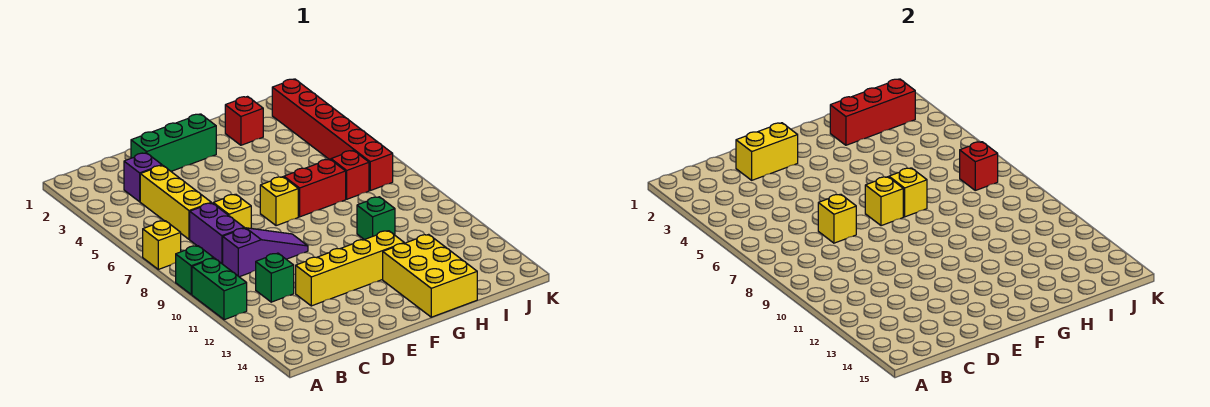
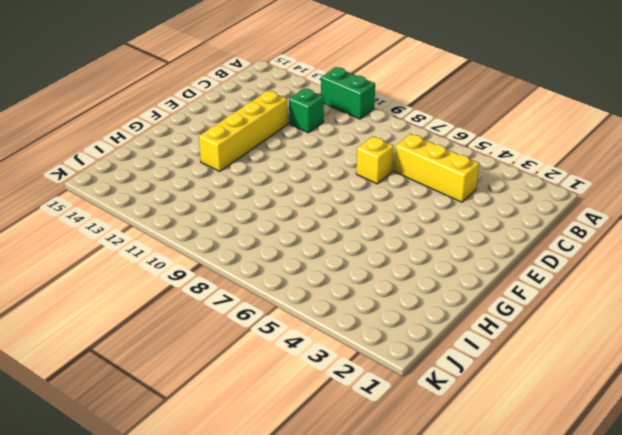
none -> yellow 1x1 brick [143,221,181,269]
none -> green 1x1 brick [176,246,213,294]
none -> purple 1x1 brick [124,153,162,202]

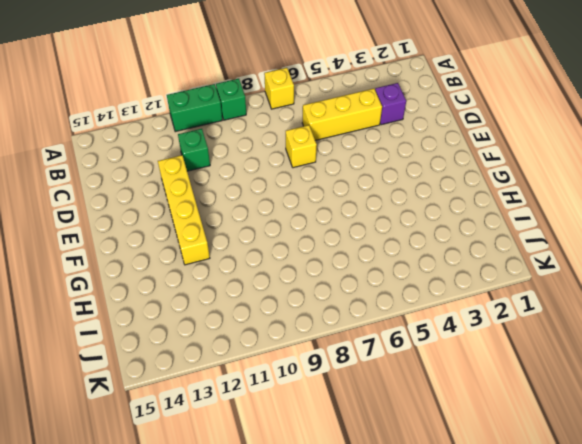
none -> purple 1x2 brick [190,203,244,264]
none -> purple 1x3 slope [223,228,308,277]
none -> green 1x3 brick [131,114,216,171]

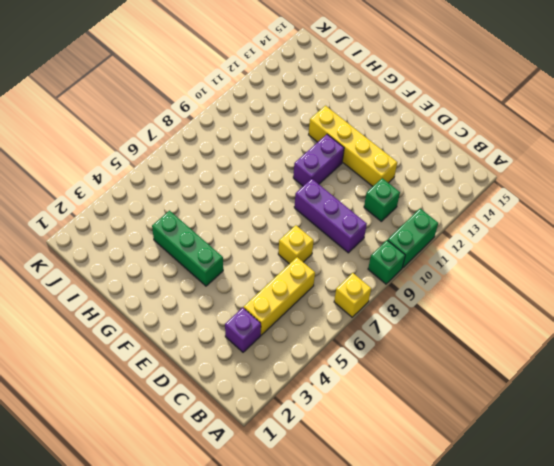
purple 1x3 brick [294,179,367,253] -> purple 1x3 slope [223,228,308,277]
green 1x3 brick [152,211,223,286] -> green 1x3 brick moved to [131,114,216,171]
purple 1x2 brick [293,134,344,186] -> purple 1x2 brick moved to [190,203,244,264]
none -> yellow 1x1 brick [260,177,298,226]
none -> red 1x2 brick [284,159,346,217]
none -> yellow 2x3 brick [383,234,477,317]

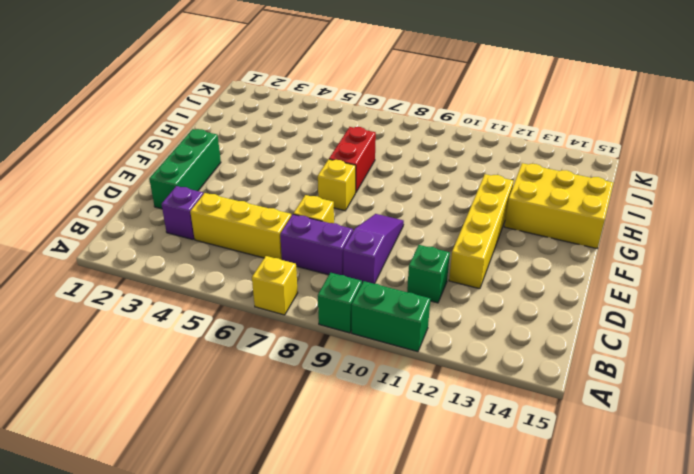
none -> red 1x1 brick [225,97,263,145]
none -> green 1x1 brick [357,197,395,240]
none -> red 1x1 brick [331,150,369,199]

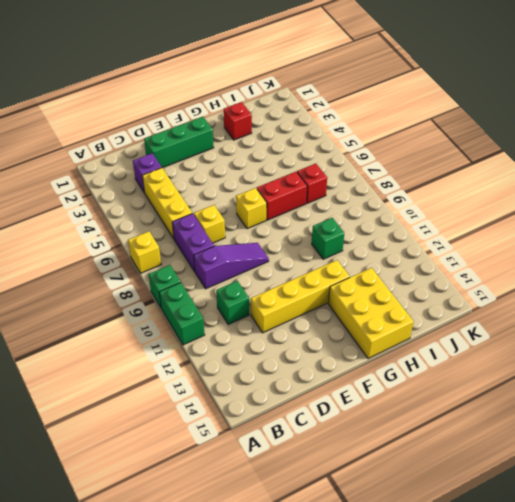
none -> red 1x6 brick [272,79,393,190]
none -> yellow 1x2 brick [736,123,798,180]
none -> yellow 1x1 brick [818,194,856,243]

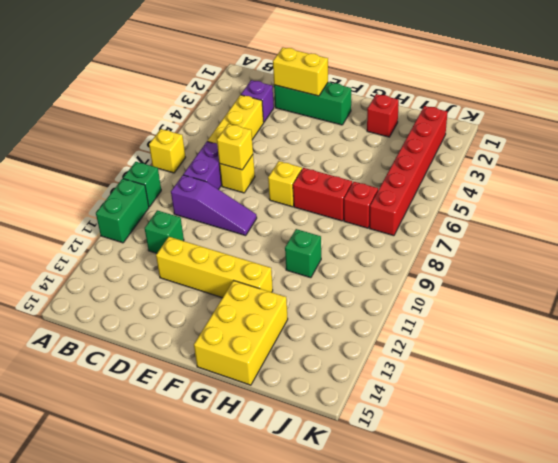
none -> yellow 1x1 brick [865,177,903,226]
none -> yellow 1x1 brick [889,168,927,217]
none -> red 1x3 brick [830,79,915,145]

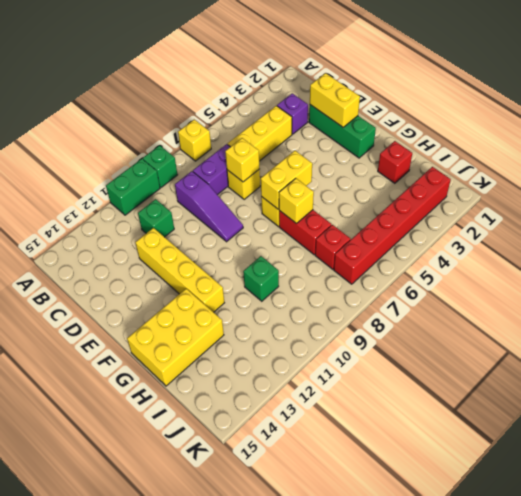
yellow 1x2 brick [261,151,312,209] -> yellow 1x1 brick [865,177,903,226]
none -> red 1x3 brick [830,79,915,145]
none -> red 1x1 brick [960,142,998,190]

